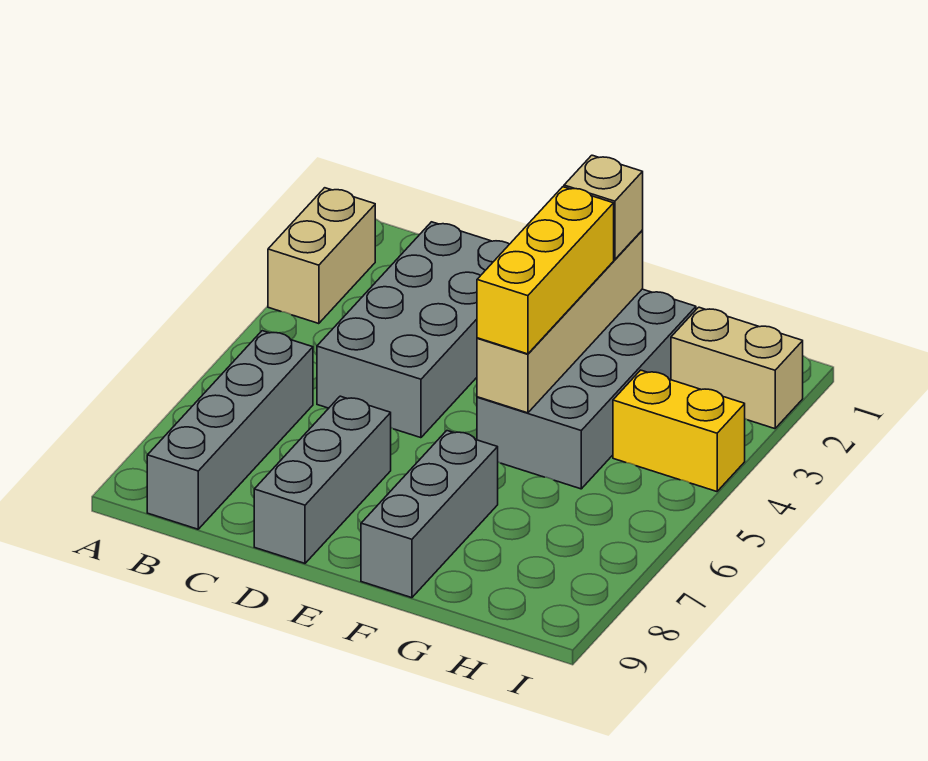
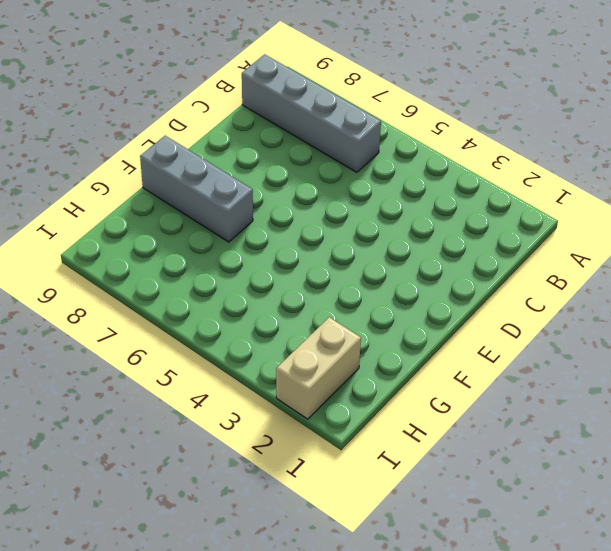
none -> tan 1x2 brick [268,188,375,324]
none -> grey 2x4 brick [317,222,509,438]

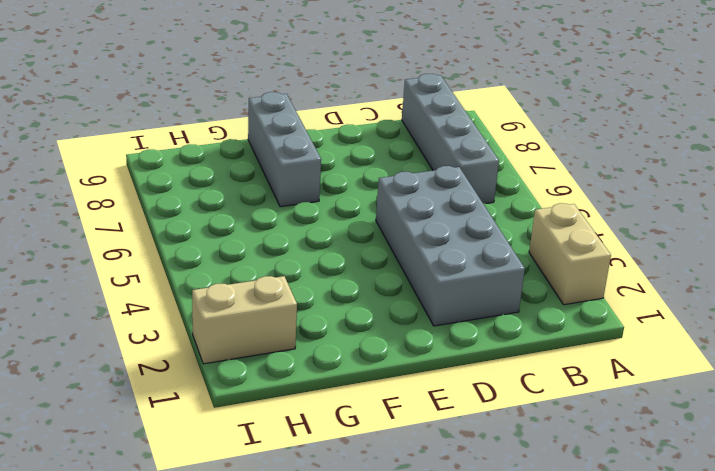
none -> grey 1x3 brick [254,396,391,563]
none -> grey 2x4 brick [477,289,696,489]

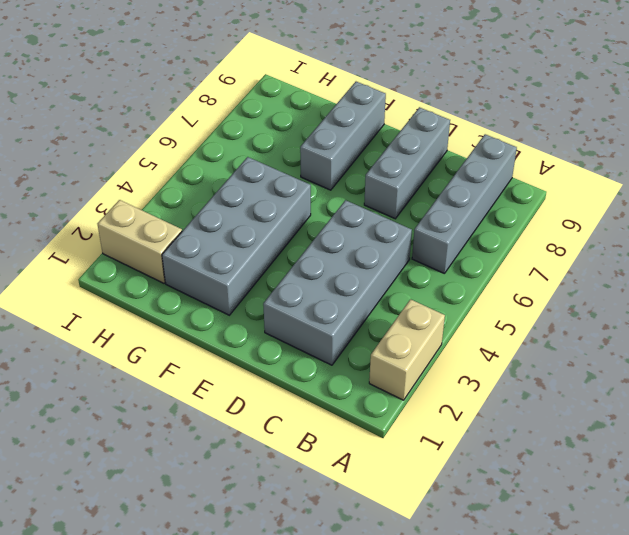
none -> yellow 1x2 brick [613,370,745,492]
none -> tan 1x4 brick [477,231,643,413]

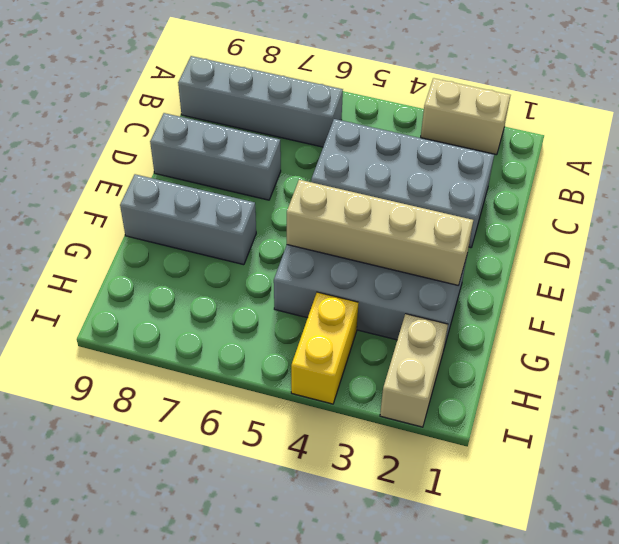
none -> tan 1x1 brick [564,155,643,260]
none -> yellow 1x3 brick [477,187,614,354]

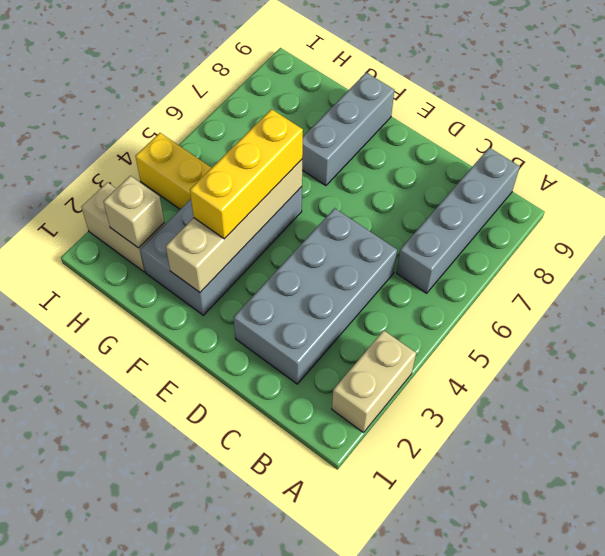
tan 1x1 brick [103,176,164,248] -> tan 1x1 brick moved to [564,155,643,260]
none -> grey 1x3 brick [254,396,391,563]

